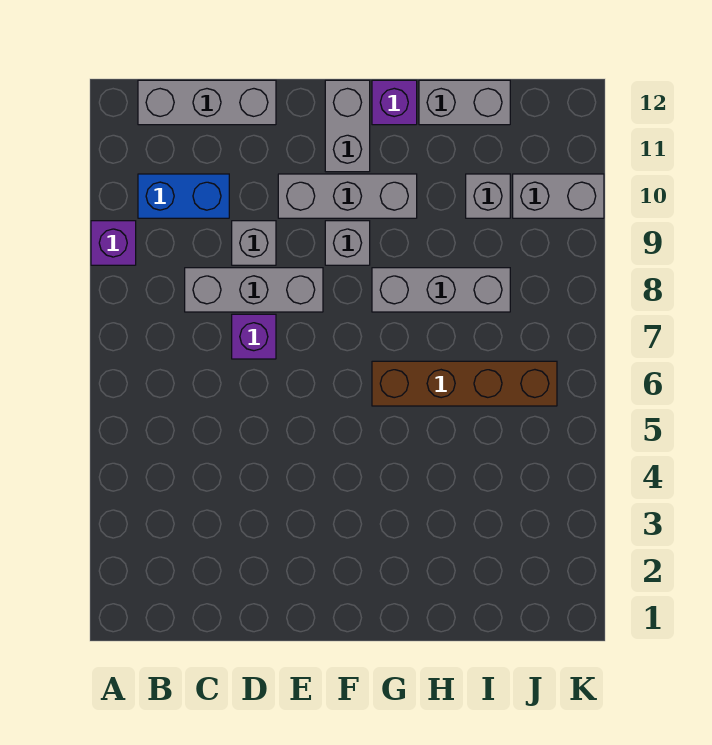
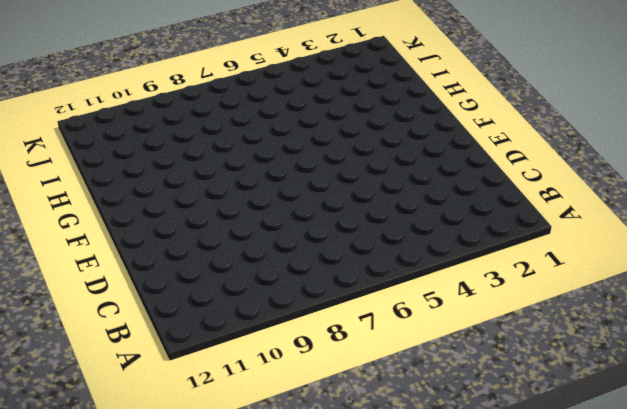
none -> purple 1x1 brick [91,221,136,265]
none -> blue 1x2 brick [138,174,229,218]
none -> grey 1x3 brick [138,80,276,125]

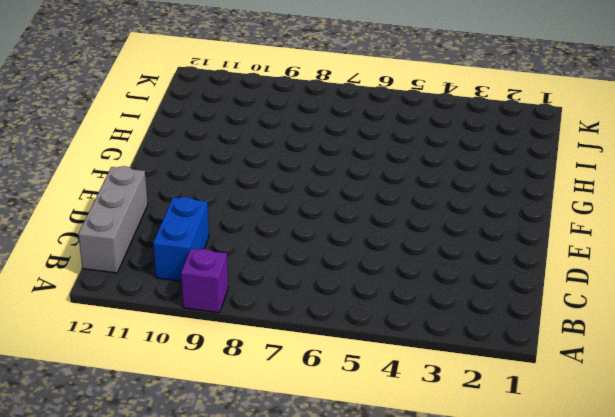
none -> grey 1x3 brick [185,268,323,312]
none -> purple 1x1 brick [232,314,276,359]
none -> grey 1x1 brick [232,221,276,265]

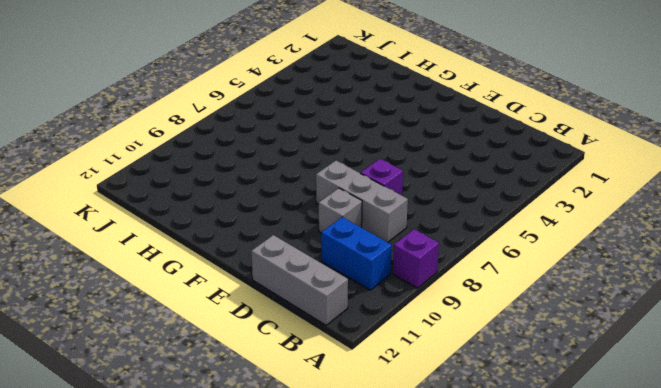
none -> grey 1x3 brick [278,174,417,218]
none -> grey 1x1 brick [325,221,370,265]
none -> grey 1x2 brick [325,80,370,172]

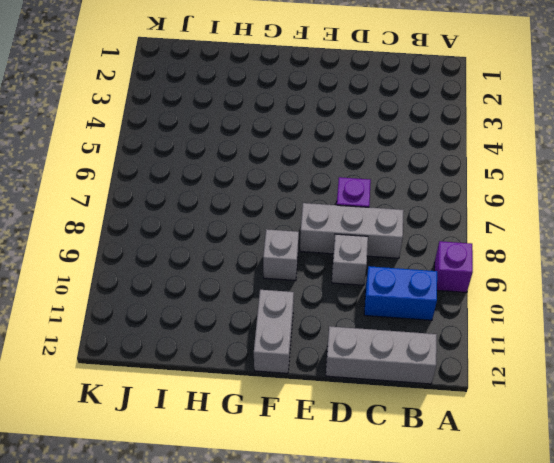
none -> grey 1x3 brick [278,174,417,218]
none -> brown 1x4 brick [372,361,557,406]
none -> grey 1x3 brick [372,268,510,312]

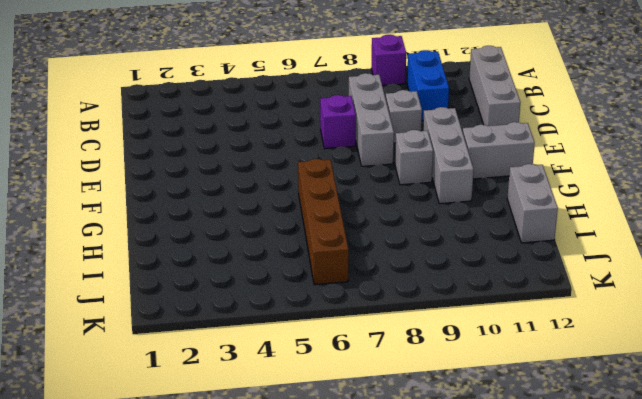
none -> grey 1x3 brick [372,268,510,312]
none -> purple 1x1 brick [372,80,417,125]
none -> grey 1x1 brick [466,174,510,218]

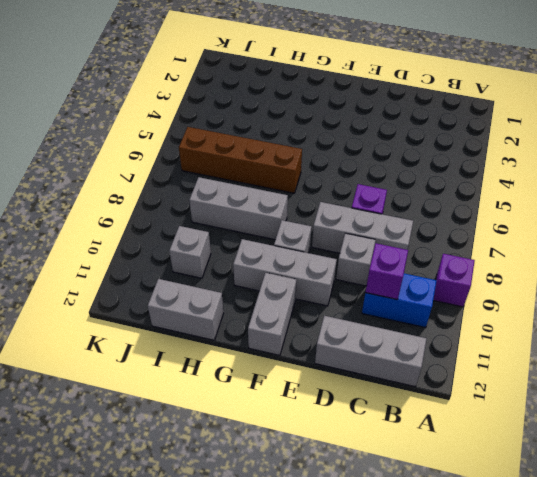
purple 1x1 brick [365,243,408,299] -> purple 1x1 brick moved to [372,80,417,125]
none -> grey 1x2 brick [513,174,604,218]

